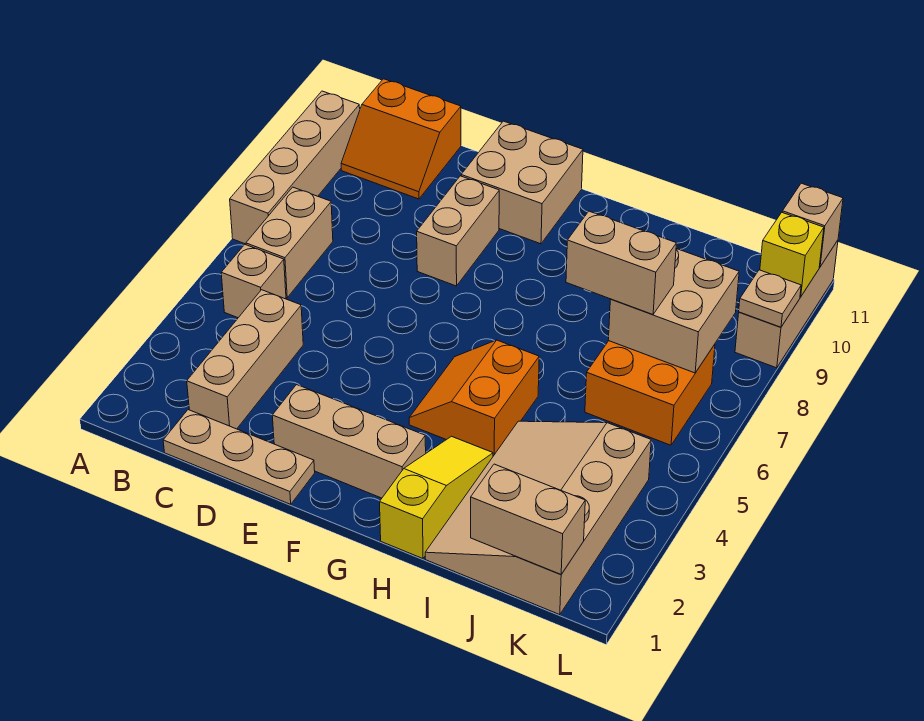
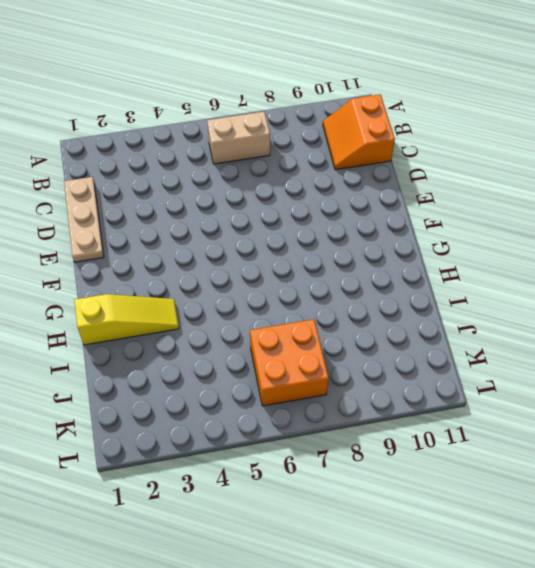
none -> tan 1x4 brick [230,91,360,244]
none -> tan 1x1 brick [221,245,286,318]
none -> tan 1x3 brick [187,290,303,429]

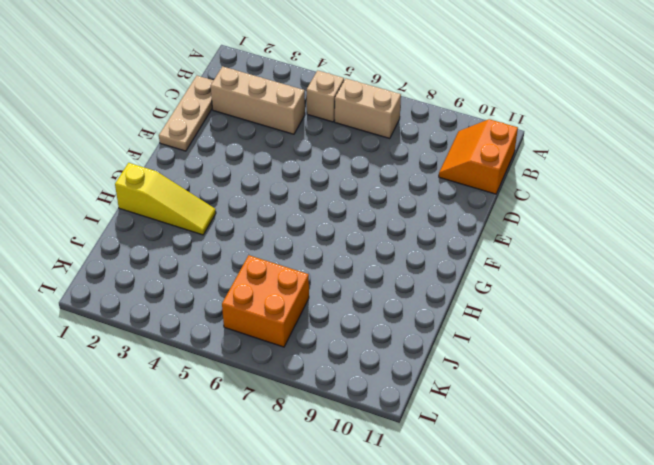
none -> tan 1x4 brick [230,91,360,244]
none -> tan 1x3 brick [272,385,426,498]
none -> tan 1x2 brick [417,176,499,286]

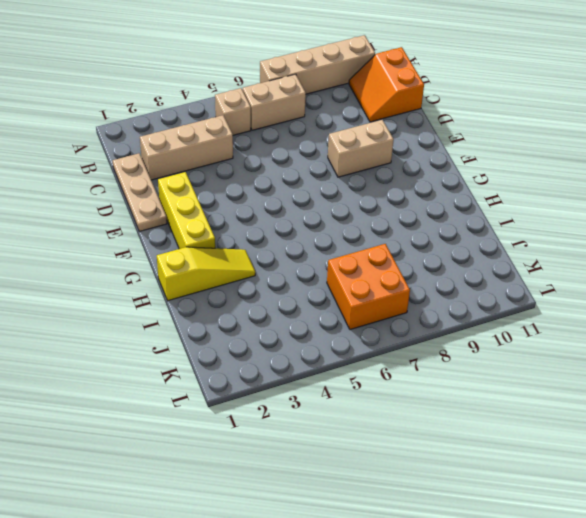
yellow 1x3 brick [158,172,215,249] -> tan 1x3 brick [272,385,426,498]
none -> tan 2x2 brick [461,121,583,244]
none -> orange 2x2 slope [409,340,539,456]
none -> tan 3x4 slope [425,421,651,615]

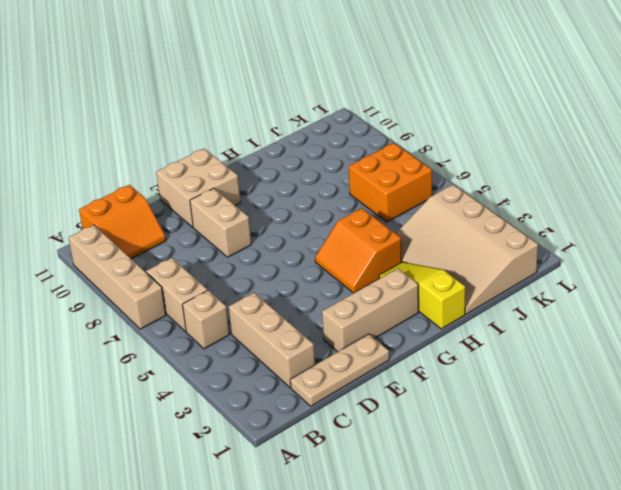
none -> tan 1x3 brick [735,240,838,368]
none -> tan 1x2 brick [471,464,585,574]
none -> tan 2x2 brick [608,249,739,373]

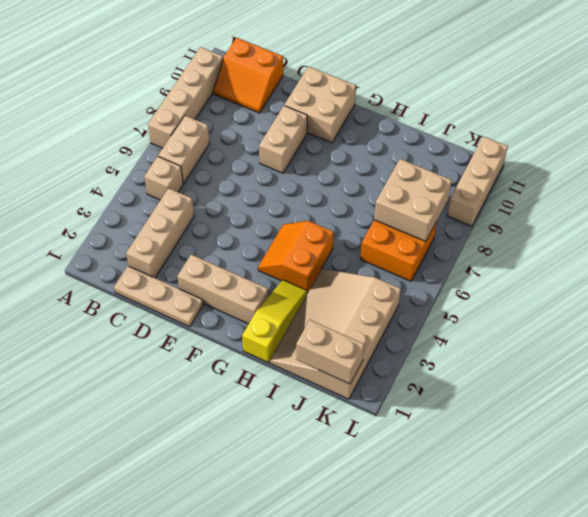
none -> tan 1x1 plate [739,270,801,327]
none -> yellow 1x1 brick [760,213,824,297]
none -> tan 1x1 brick [782,183,843,267]

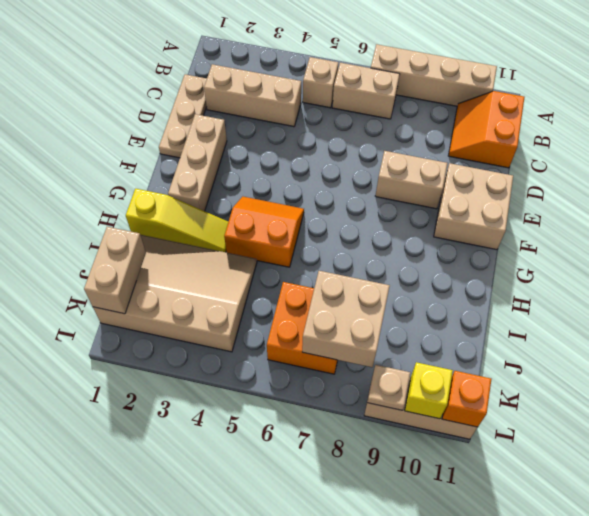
orange 1x1 brick [442,371,491,427] -> tan 1x1 brick [782,183,843,267]
none -> tan 1x2 brick [566,211,676,314]

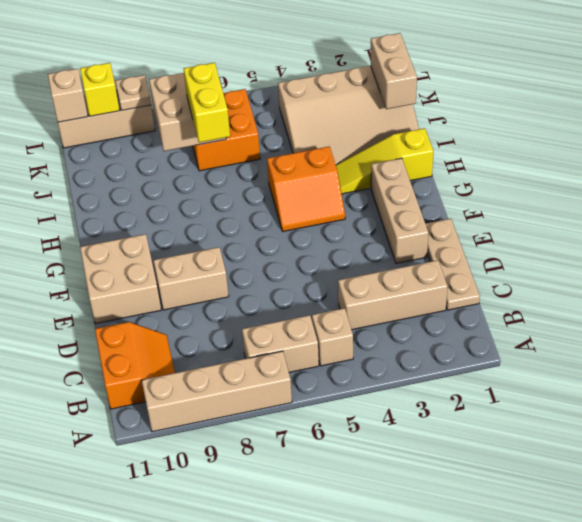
yellow 1x2 brick [184,63,230,142] -> tan 1x2 brick [566,211,676,314]

